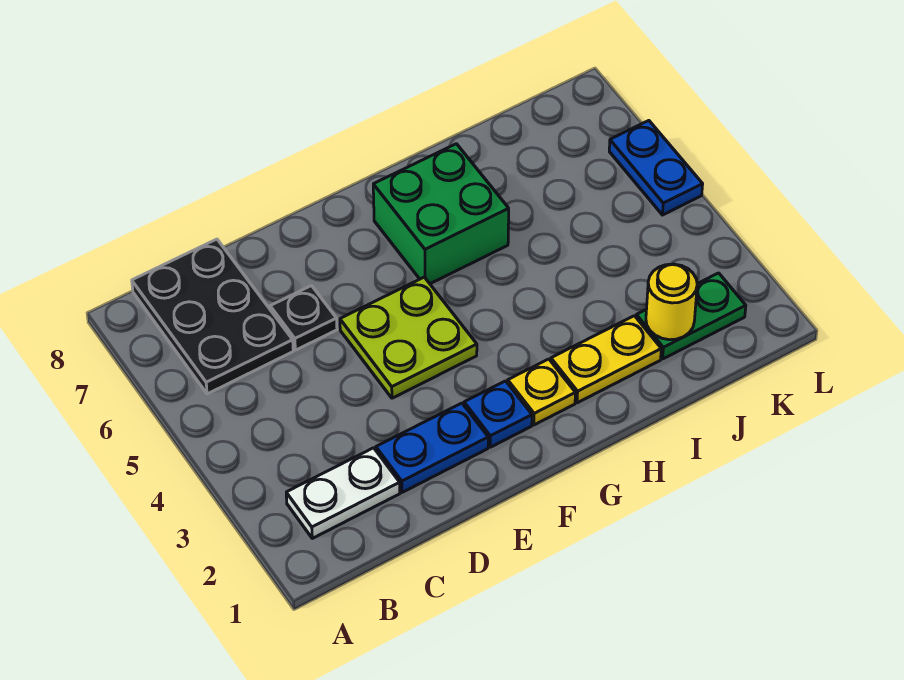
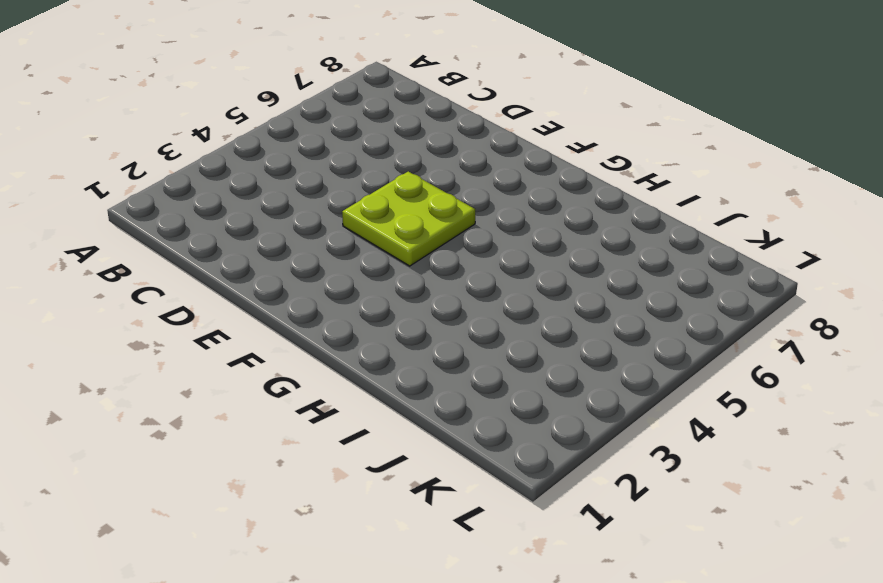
none -> white 1x2 plate [286,448,400,538]
none -> black 2x3 plate [132,239,293,394]
none -> blue 1x2 plate [376,403,488,492]

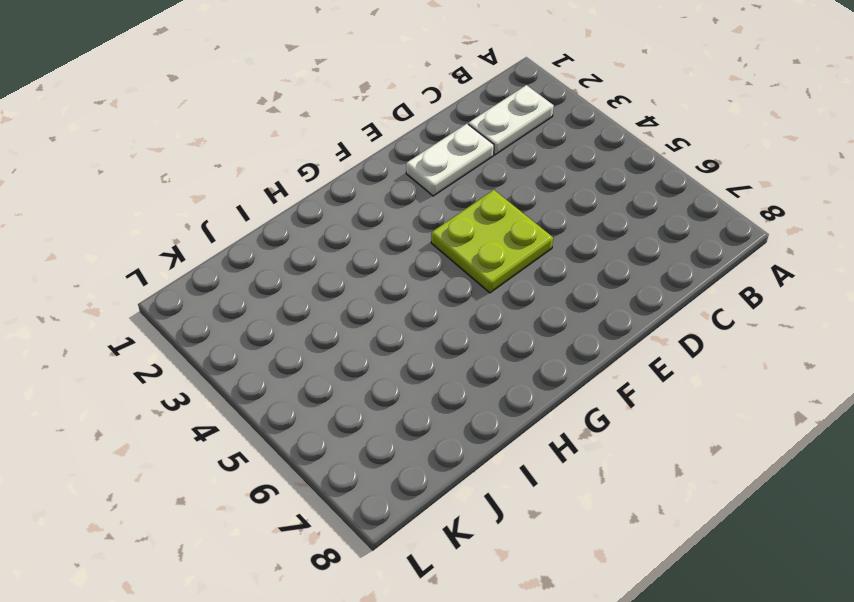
white 1x2 plate [406,124,494,196] -> blue 1x2 plate [376,403,488,492]
none -> black 2x3 plate [132,239,293,394]
none -> black 1x1 plate [270,286,337,350]
none -> blue 1x1 plate [464,381,532,447]

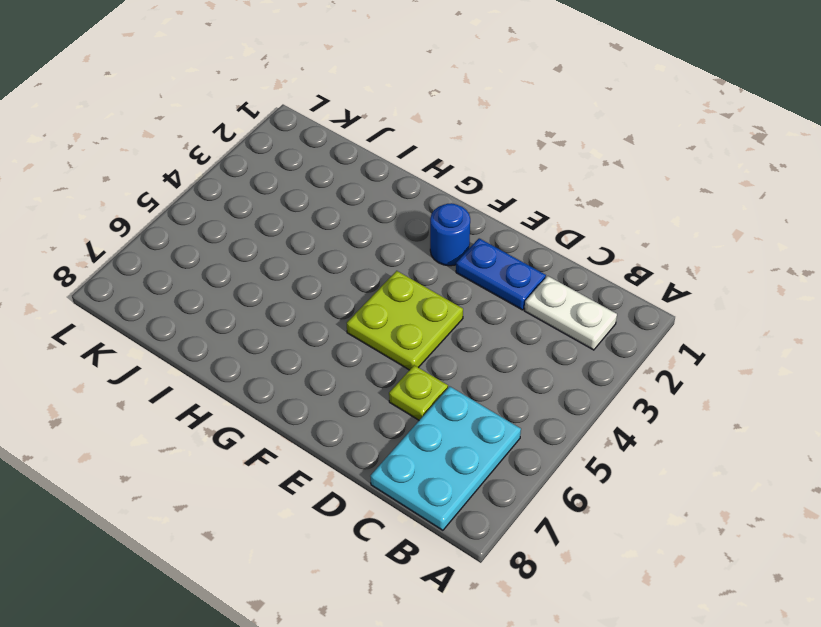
cyan 2x3 plate [370,386,521,530] -> black 2x3 plate [132,239,293,394]
lime 1x1 plate [389,365,448,420] -> black 1x1 plate [270,286,337,350]
blue 1x1 round brick [430,203,470,266] -> blue 1x1 plate [464,381,532,447]
none -> yellow 1x1 plate [508,359,575,425]
none -> green 2x2 brick [373,144,509,284]
none -> yellow 1x2 plate [551,316,661,403]

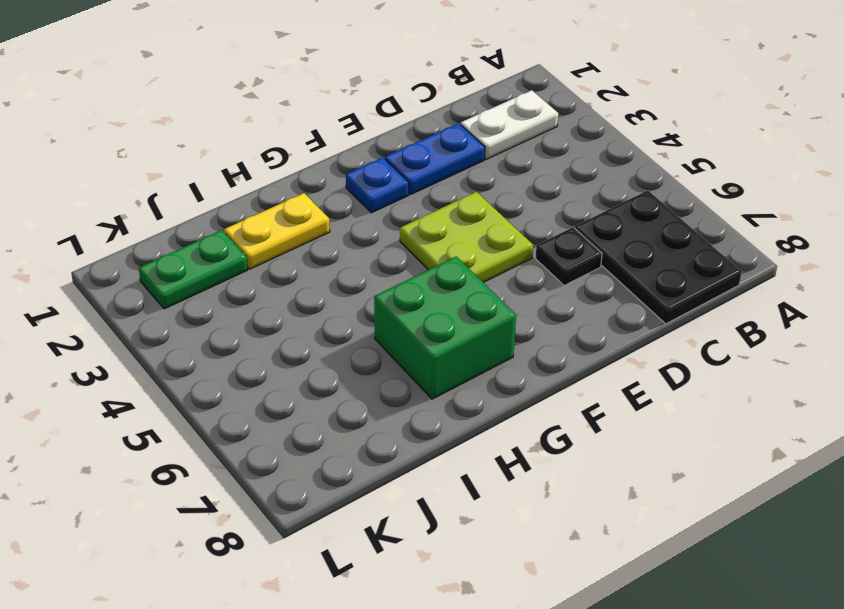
none -> yellow 1x1 plate [508,359,575,425]
none -> blue 1x2 plate [609,121,703,215]
none -> yellow 1x1 round brick [646,264,697,340]

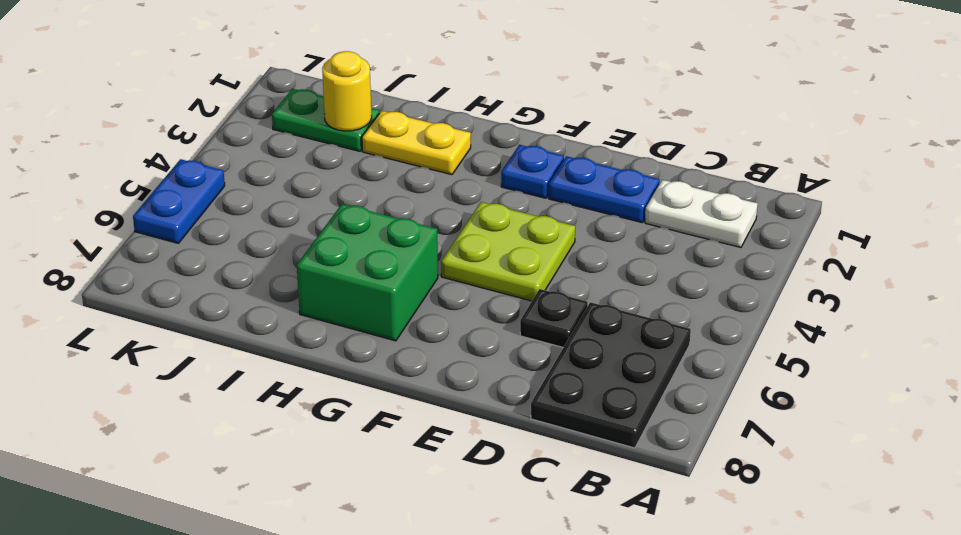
none -> yellow 1x1 plate [508,359,575,425]

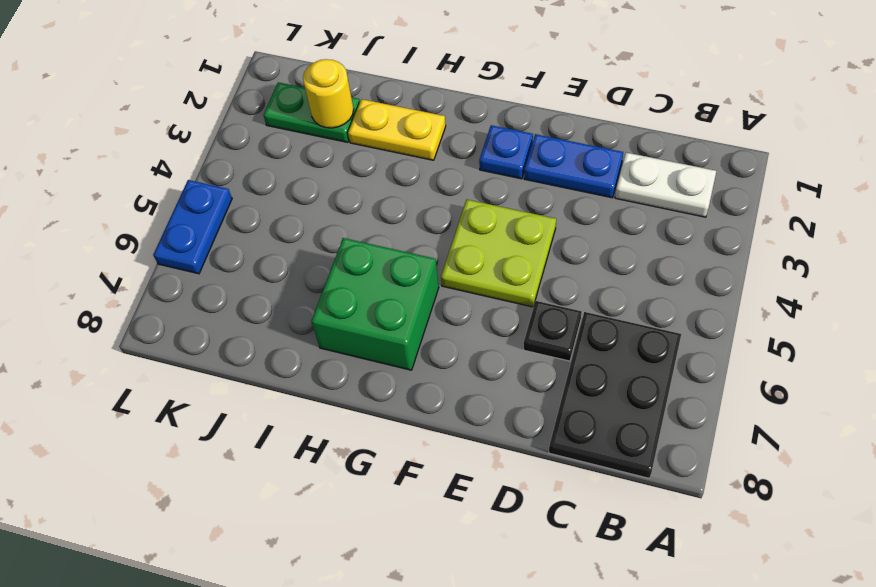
none -> yellow 1x1 plate [508,359,575,425]

